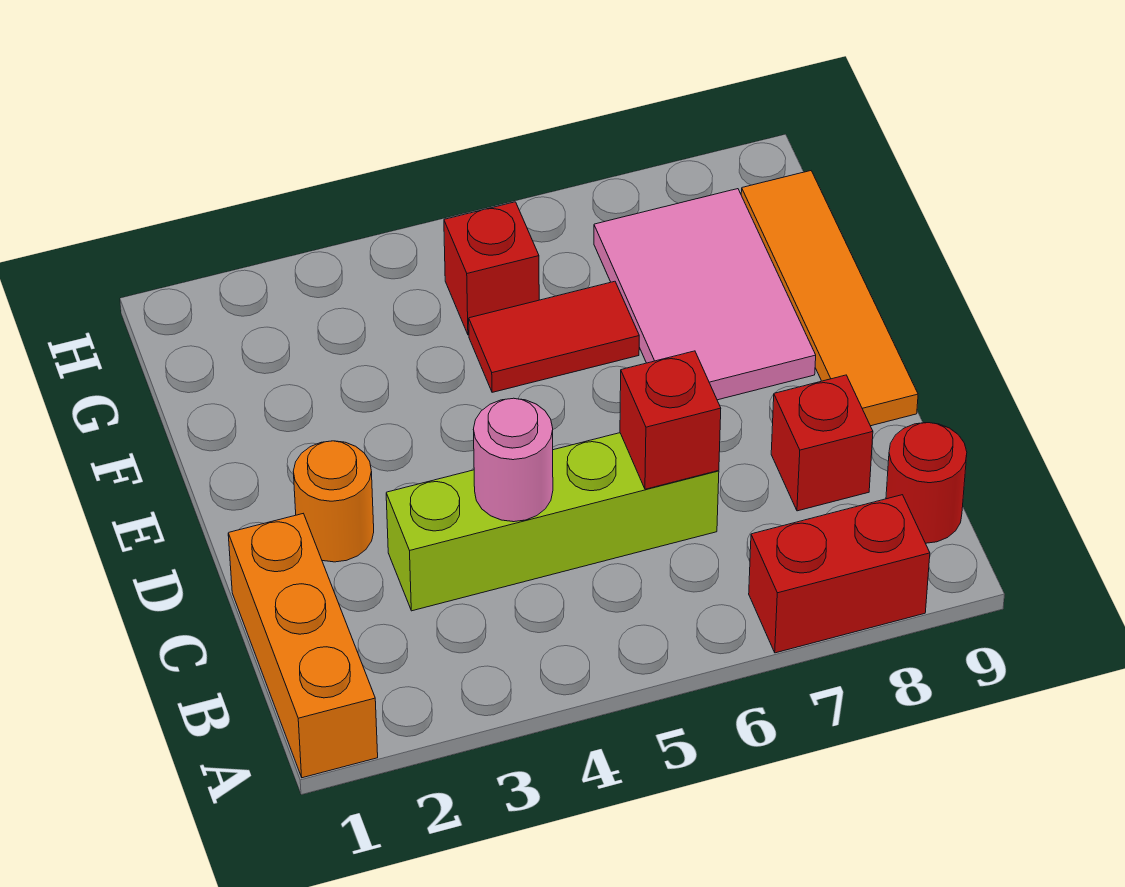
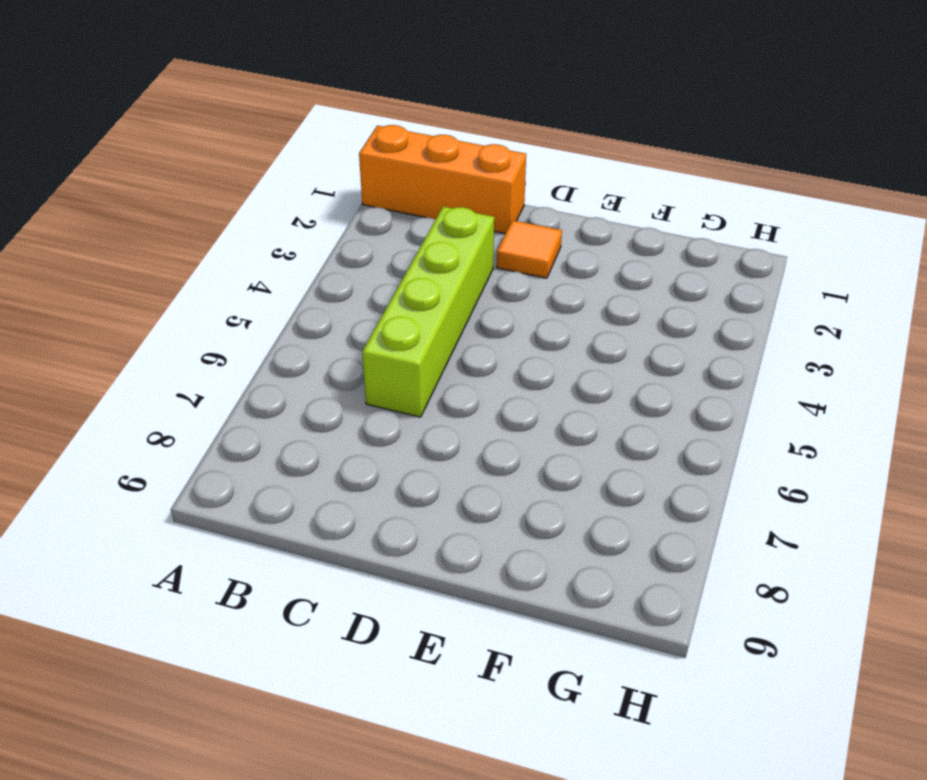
orange 1x1 tile [497,220,562,278] -> orange 1x1 round brick [293,441,374,562]
none -> red 1x2 brick [749,495,930,653]
none -> red 1x1 round brick [886,423,967,543]
none -> red 1x1 brick [771,375,873,511]

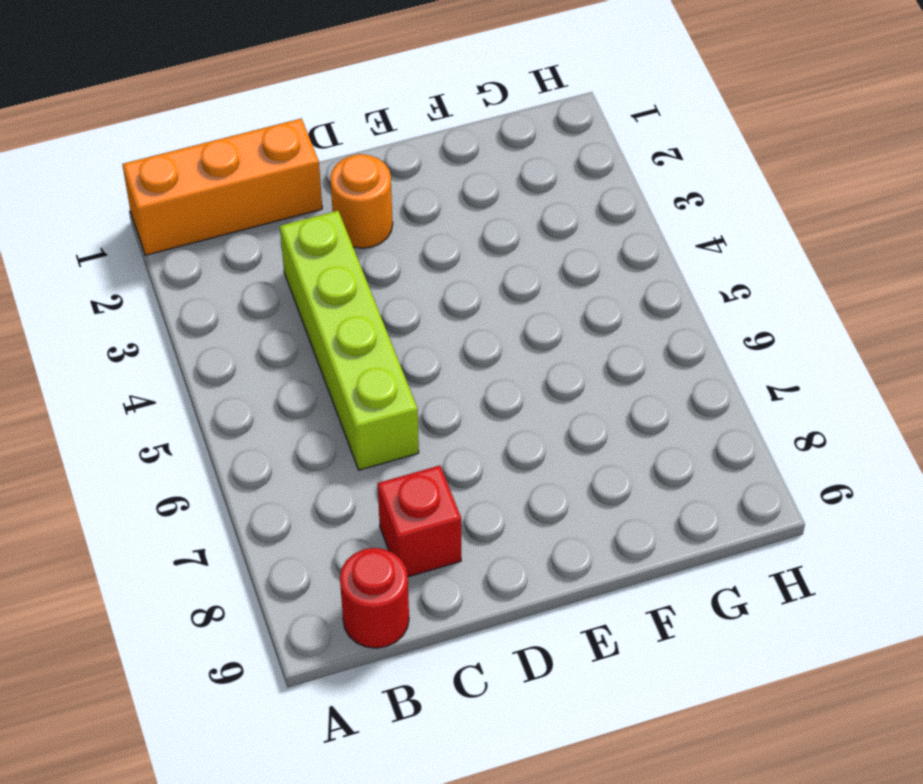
none -> red 1x2 brick [749,495,930,653]
none -> orange 1x4 tile [741,171,918,426]
none -> pink 2x3 tile [594,189,816,400]

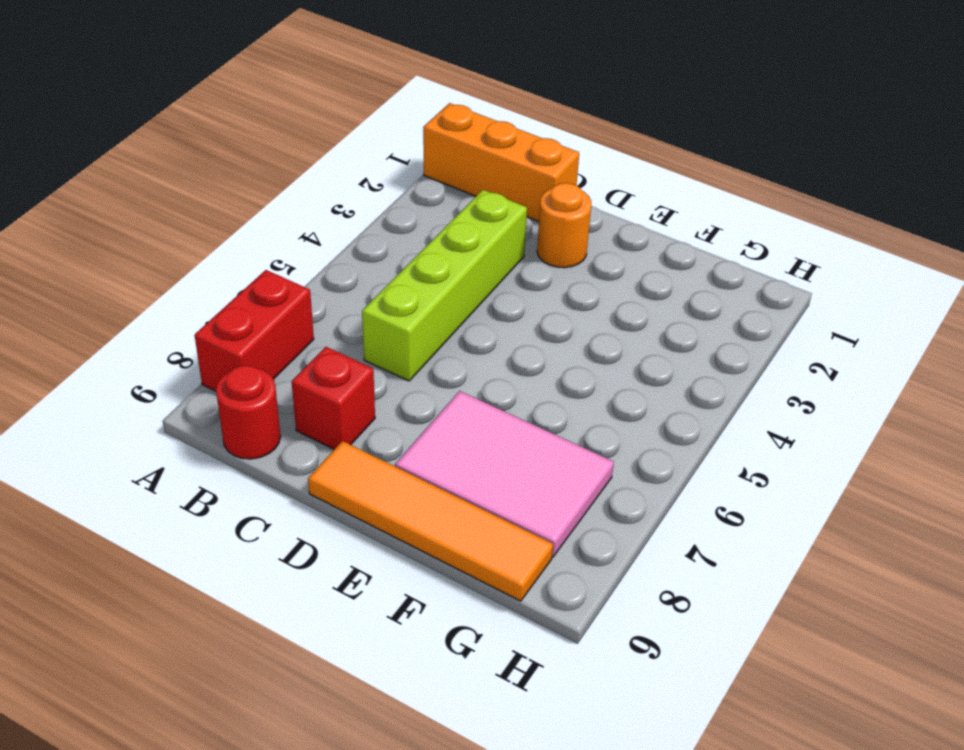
none -> red 1x2 tile [469,281,639,392]
none -> red 1x1 brick [444,202,539,335]
none -> pink 1x1 round brick [473,398,553,522]

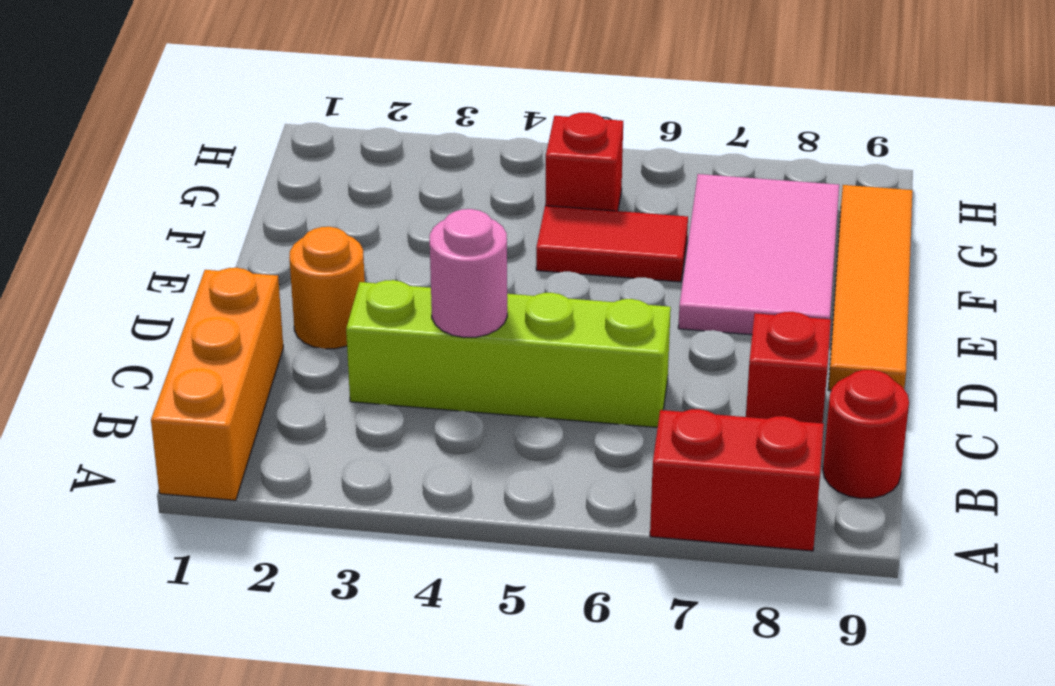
none -> red 1x1 brick [620,351,721,489]

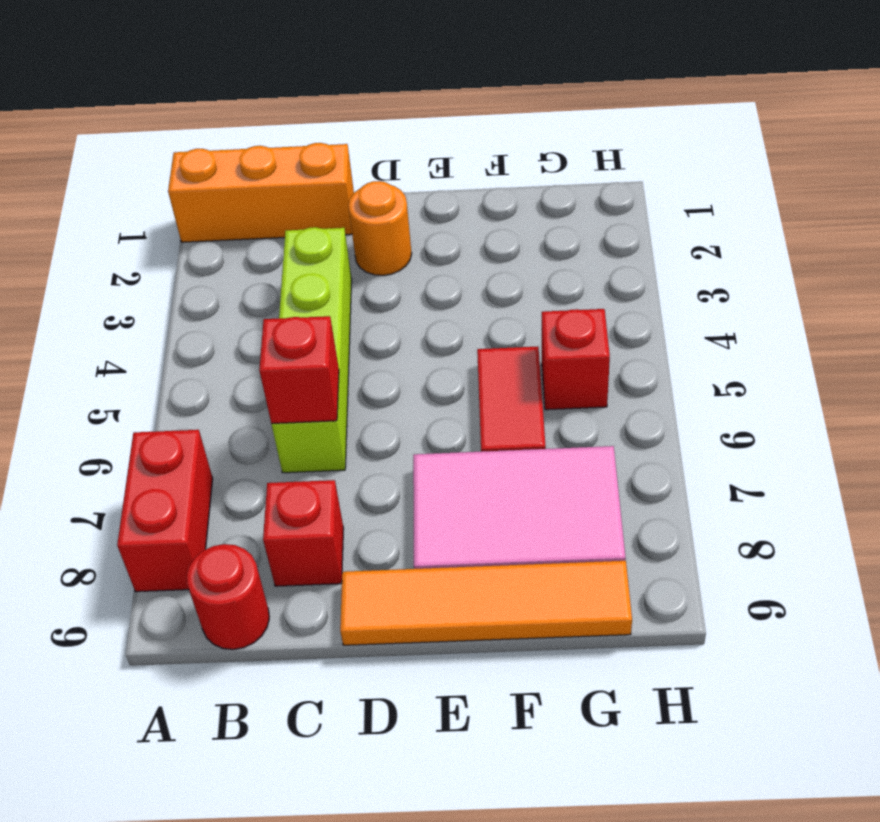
none -> pink 1x1 round brick [473,398,553,522]

